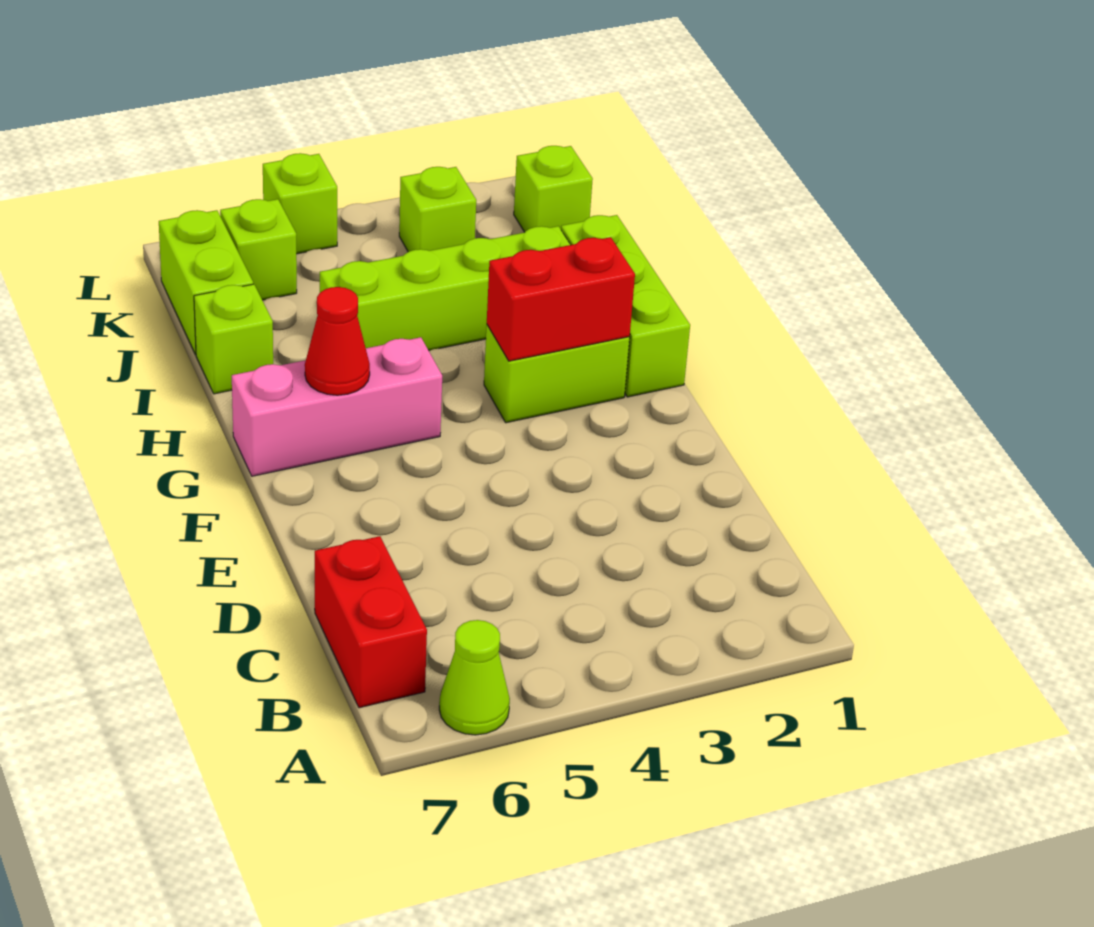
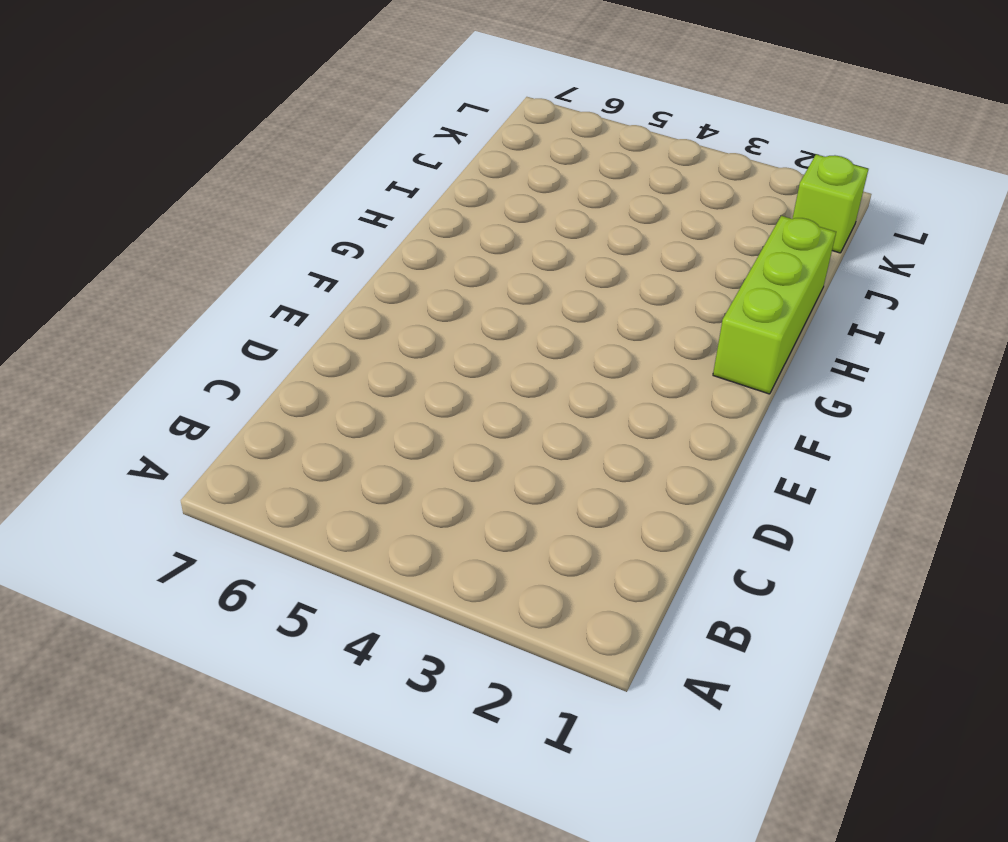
none -> lime 1x1 cone [439,620,510,735]
none -> red 1x2 brick [315,536,427,708]
none -> lime 1x2 brick [484,325,630,423]

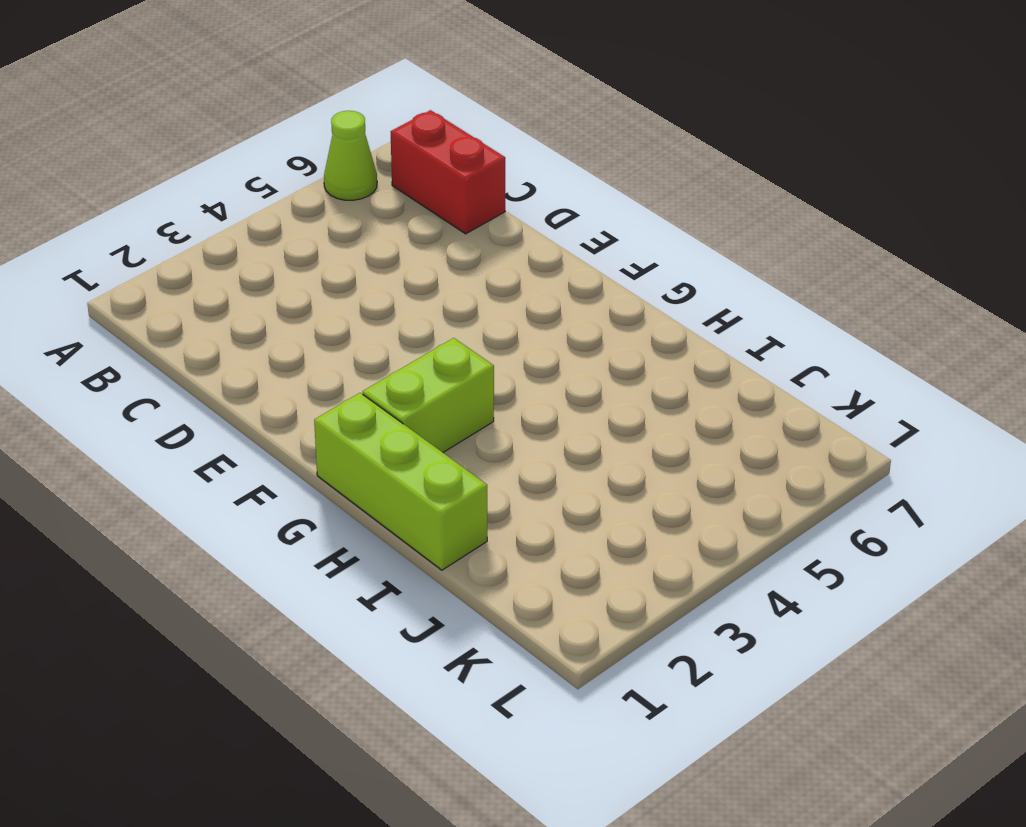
none -> pink 1x3 brick [232,337,442,476]
none -> lime 1x4 brick [320,226,570,351]
none -> lime 1x1 brick [194,284,273,394]

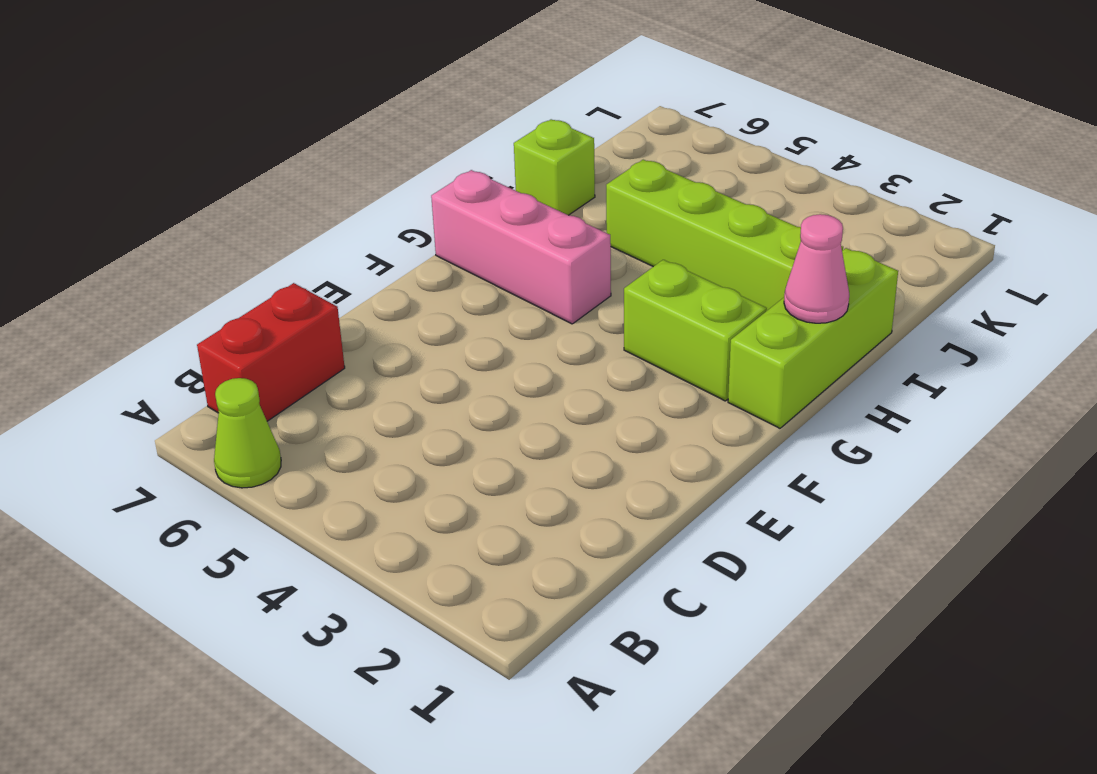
pink 1x1 cone [784,214,849,323] -> none
none -> lime 1x2 brick [159,210,253,354]
none -> lime 1x1 brick [514,146,593,232]
none -> lime 1x1 brick [399,167,476,252]

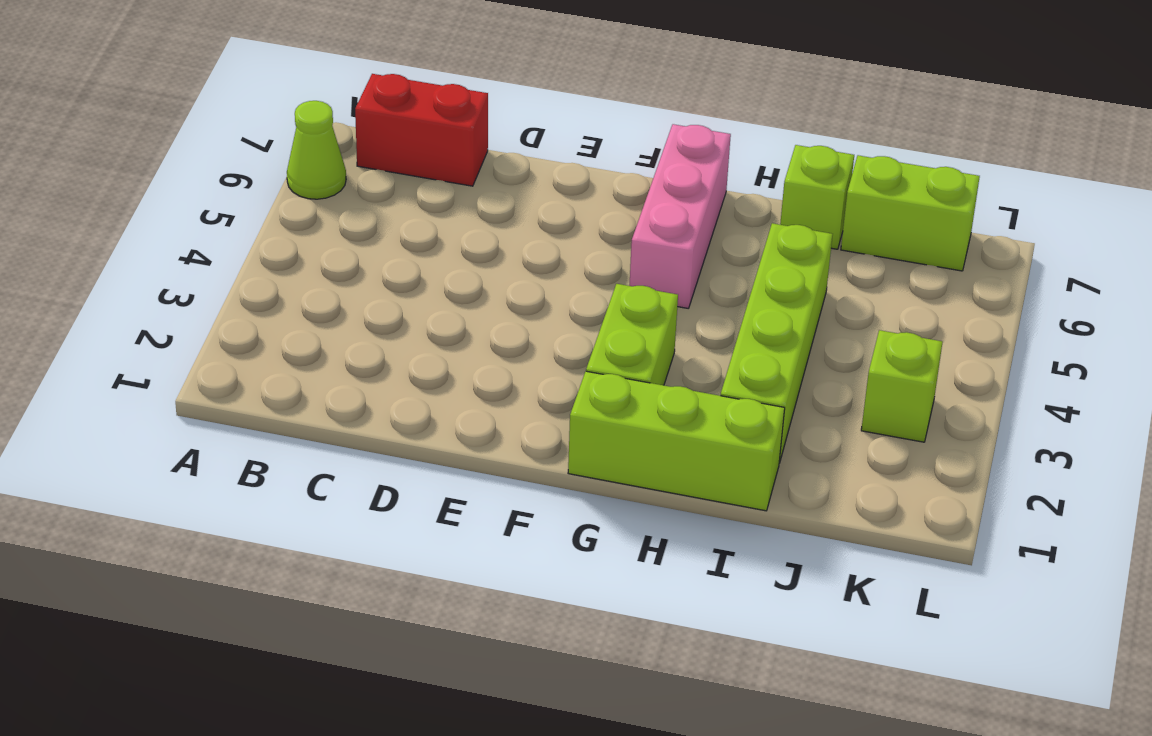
none -> lime 1x1 brick [514,146,593,232]
none -> lime 1x1 brick [220,199,297,300]
none -> lime 1x1 brick [263,153,337,254]

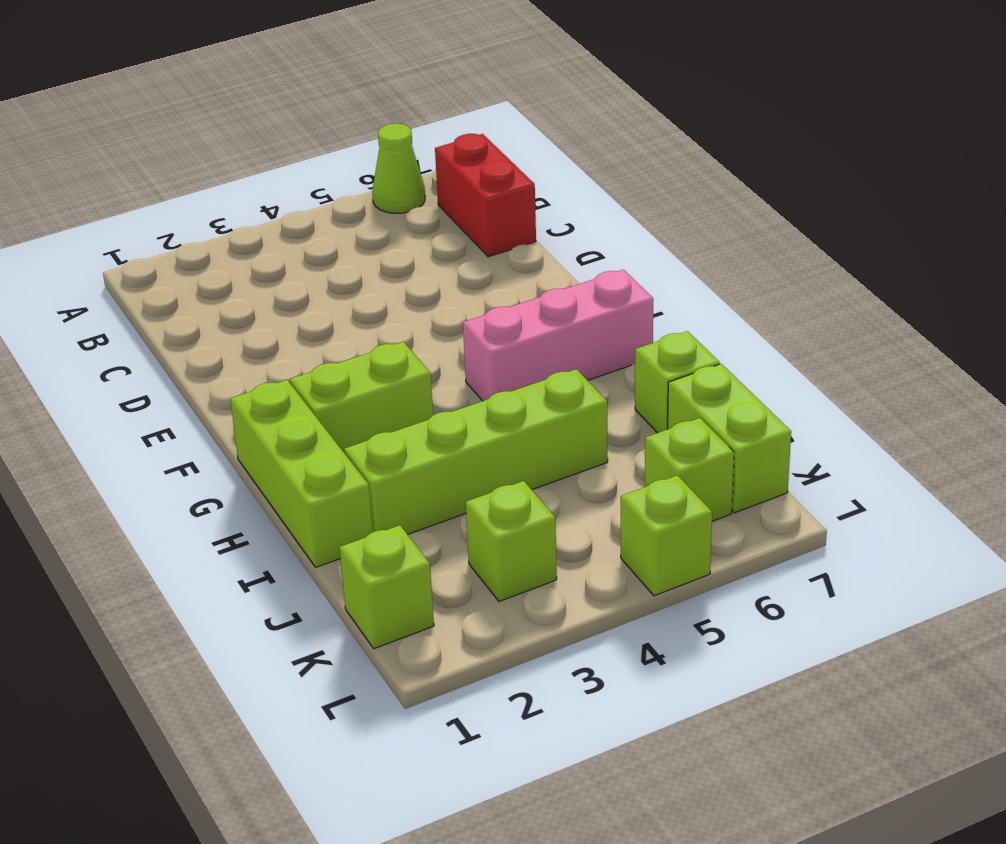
none -> red 1x2 brick [487,237,635,361]
none -> red 1x1 cone [305,287,370,395]

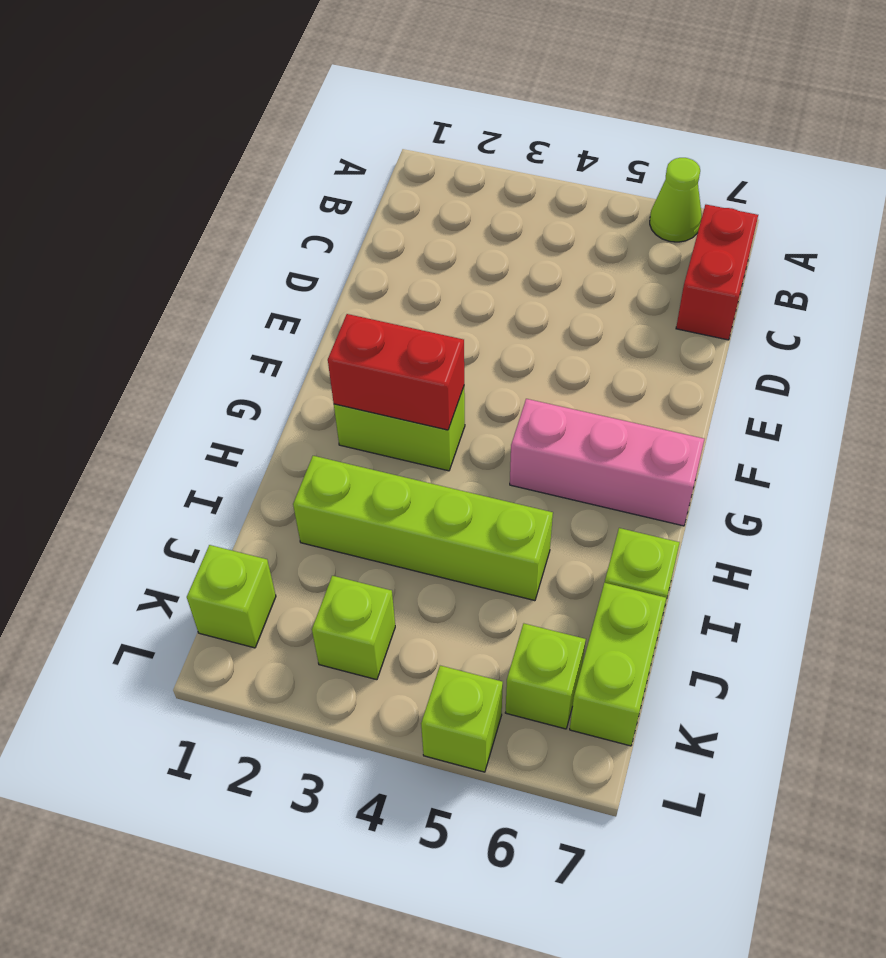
none -> lime 1x3 brick [561,215,690,397]
none -> red 1x1 cone [305,287,370,395]

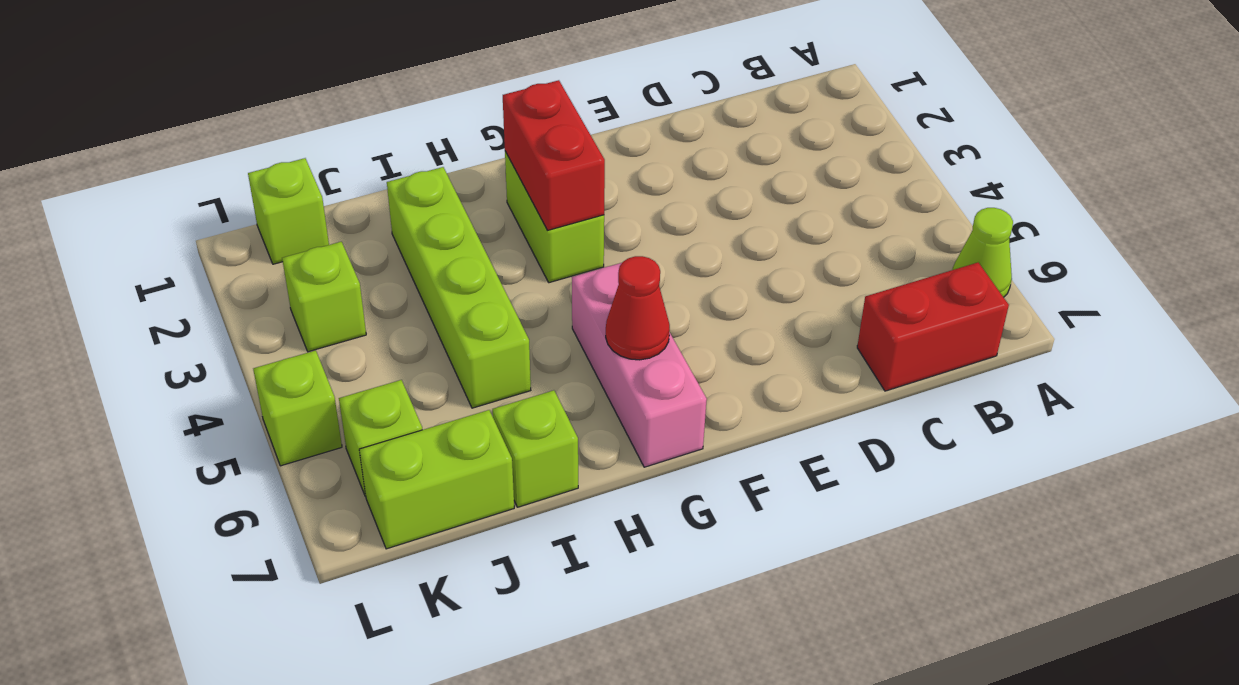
none -> lime 1x3 brick [561,215,690,397]

